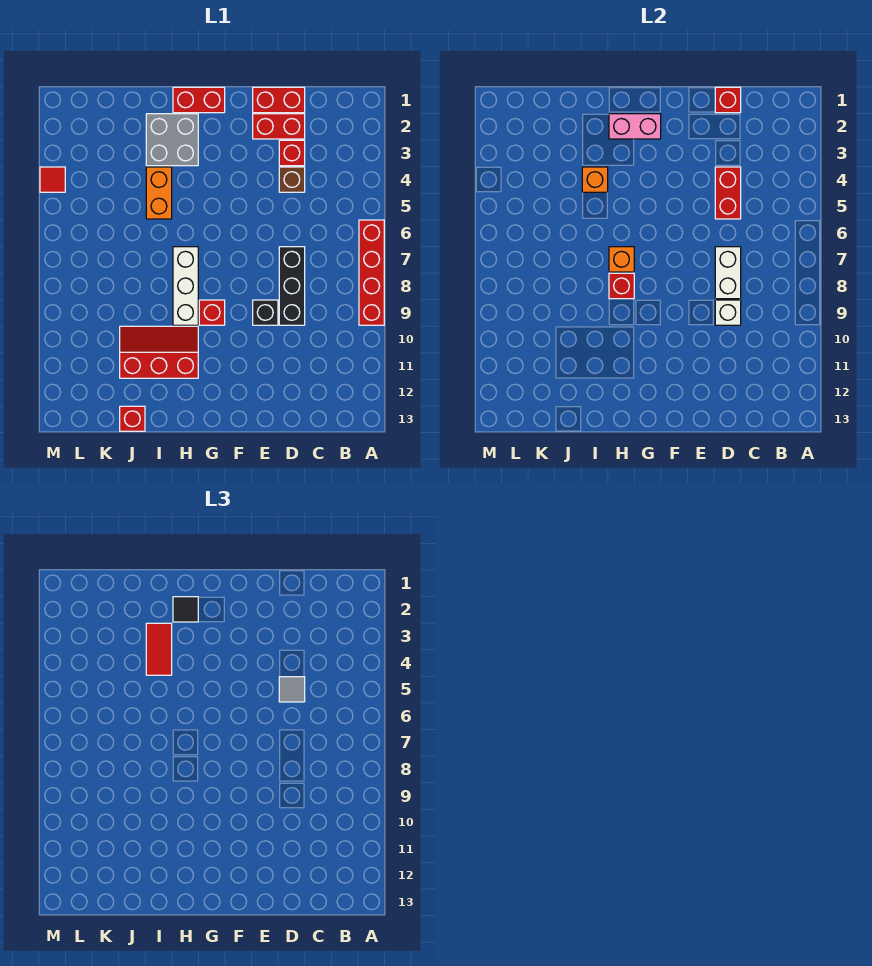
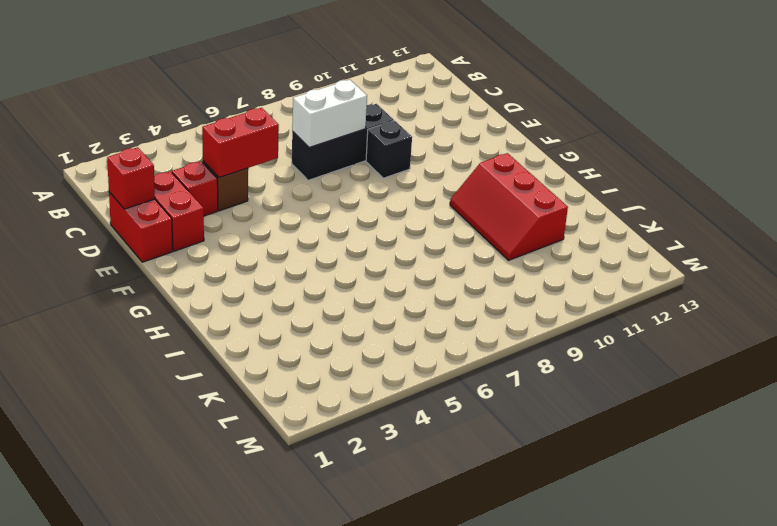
none -> red 1x4 brick [359,220,384,325]
none -> red 1x2 brick [173,87,225,113]
none -> red 1x1 brick [199,300,225,325]

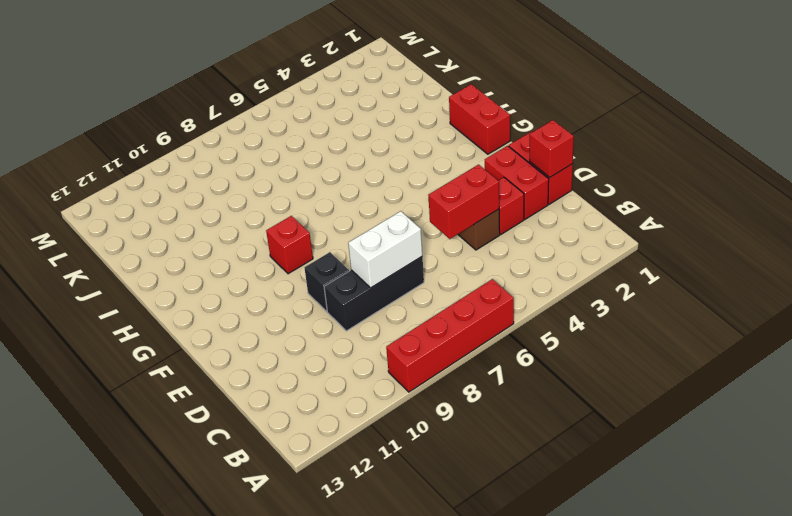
none -> grey 2x2 brick [146,114,198,166]
none -> white 1x3 brick [173,247,198,325]
none -> red 2x3 slope [120,326,198,378]

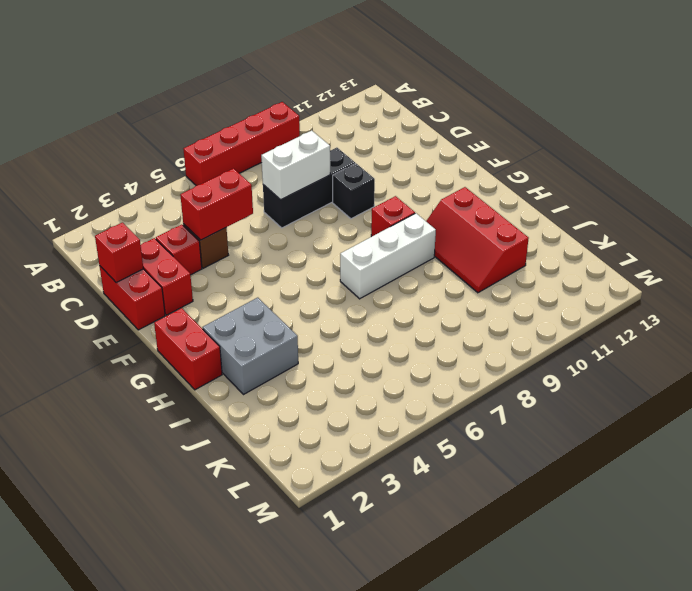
none -> orange 1x2 brick [146,167,172,219]
none -> red 1x1 brick [120,406,145,431]
none -> red 1x1 tile [40,167,65,192]

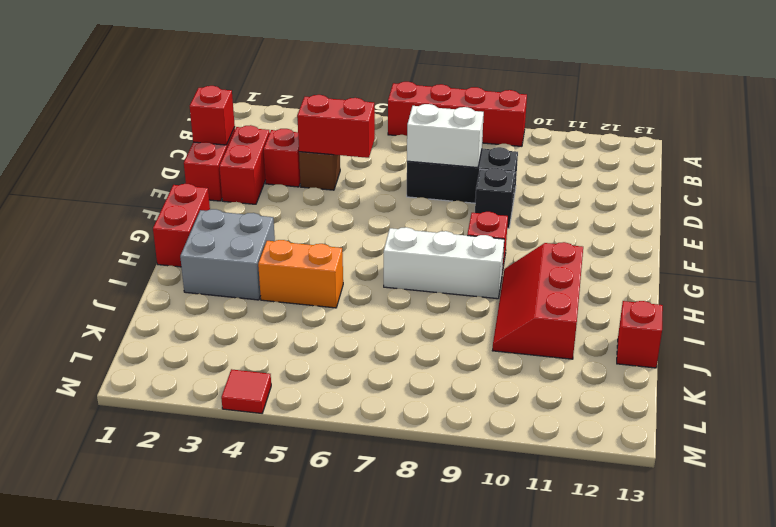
none -> white 1x1 brick [715,300,741,325]
none -> pink 1x2 brick [609,114,661,139]
none -> orange 1x1 brick [609,247,634,272]

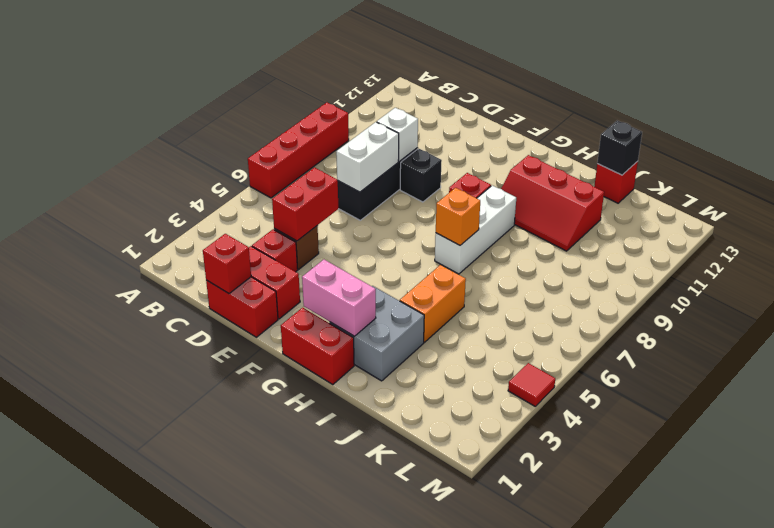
black 1x1 brick [597,121,642,175] -> none
none -> red 1x1 brick [609,273,634,299]
none -> orange 1x1 brick [582,167,608,192]
none -> grey 1x1 tile [279,677,305,702]

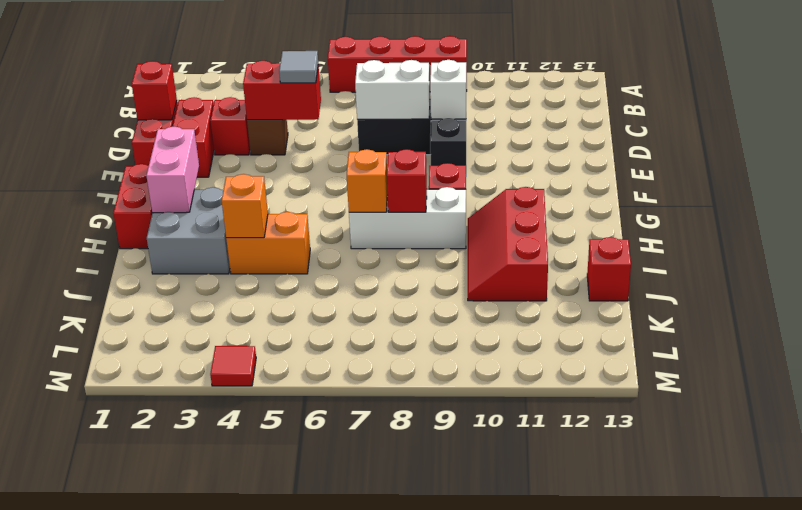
none -> black 1x1 tile [173,597,198,622]
none -> red 1x2 tile [146,623,172,675]

